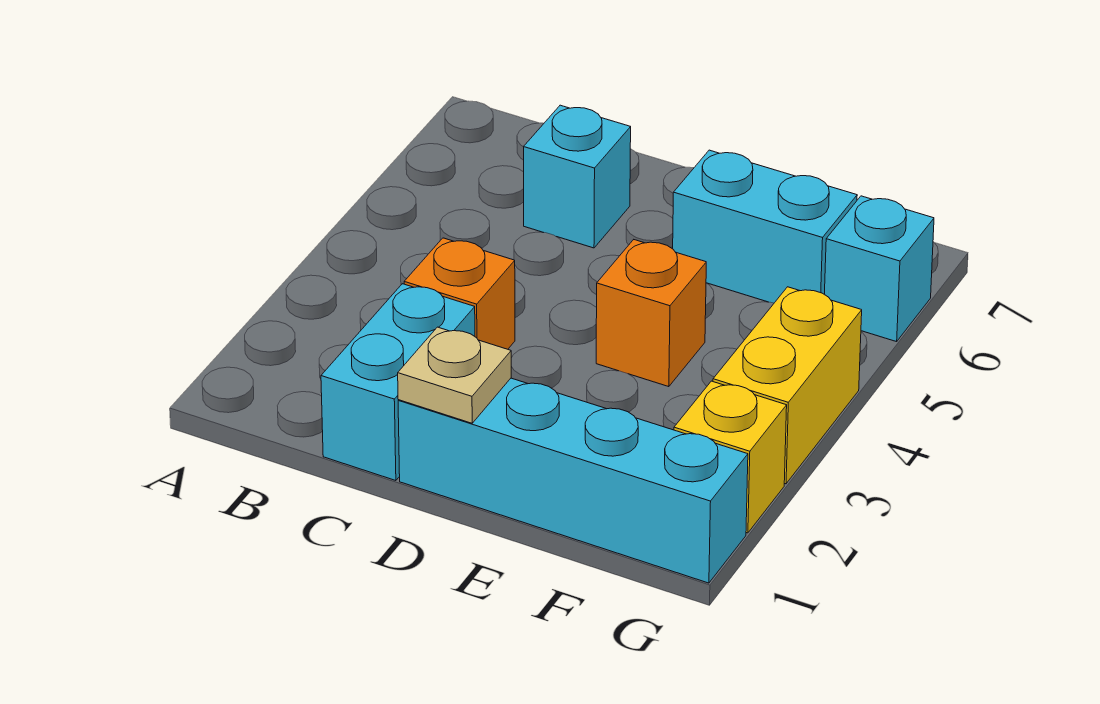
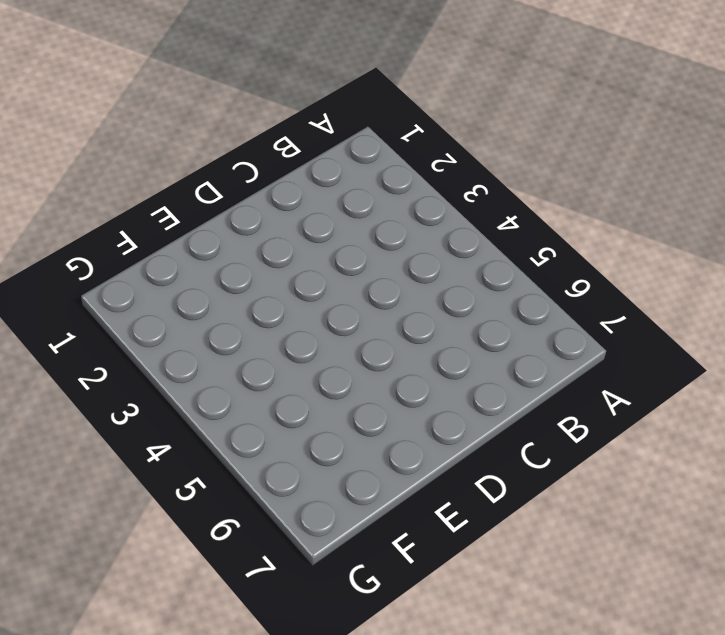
none -> cyan 1x2 brick [321,284,475,481]
none -> orange 1x1 brick [404,238,515,349]

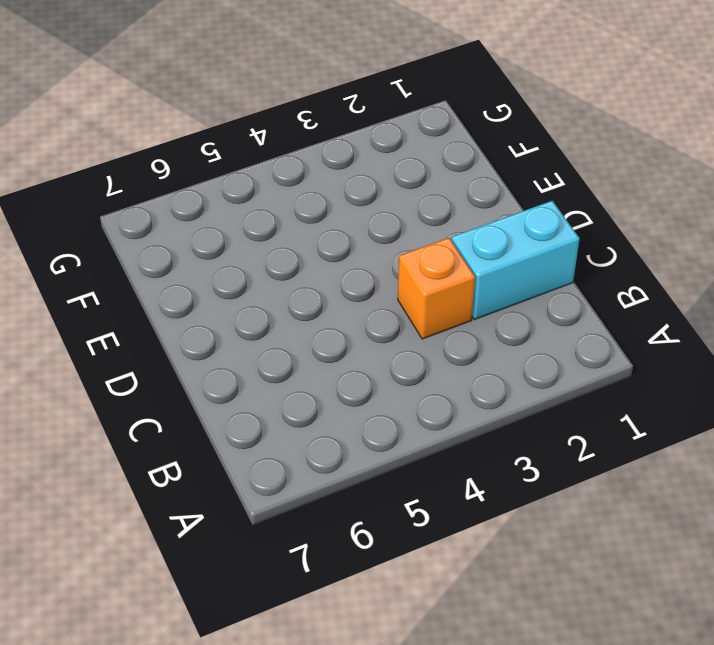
none -> cyan 1x1 brick [524,105,631,248]
none -> cyan 1x4 brick [398,378,748,583]

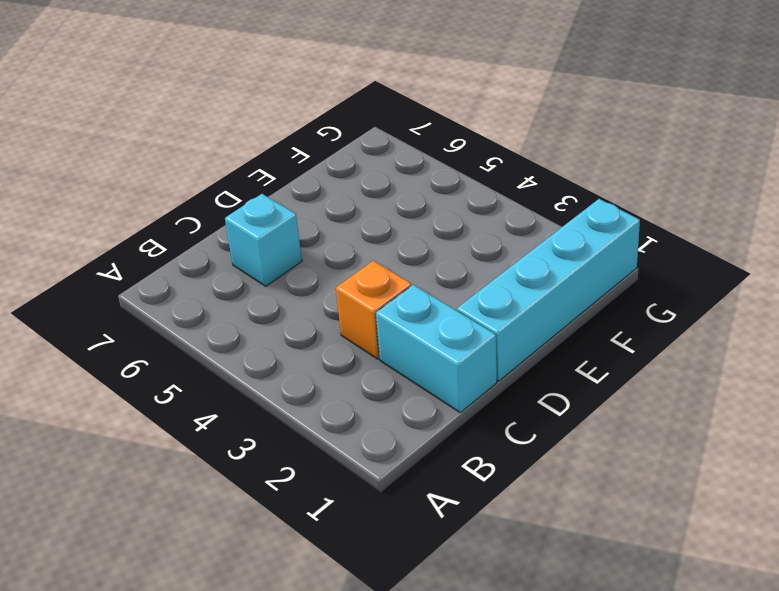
none -> orange 1x1 brick [596,240,706,387]
none -> cyan 1x2 brick [673,150,857,303]

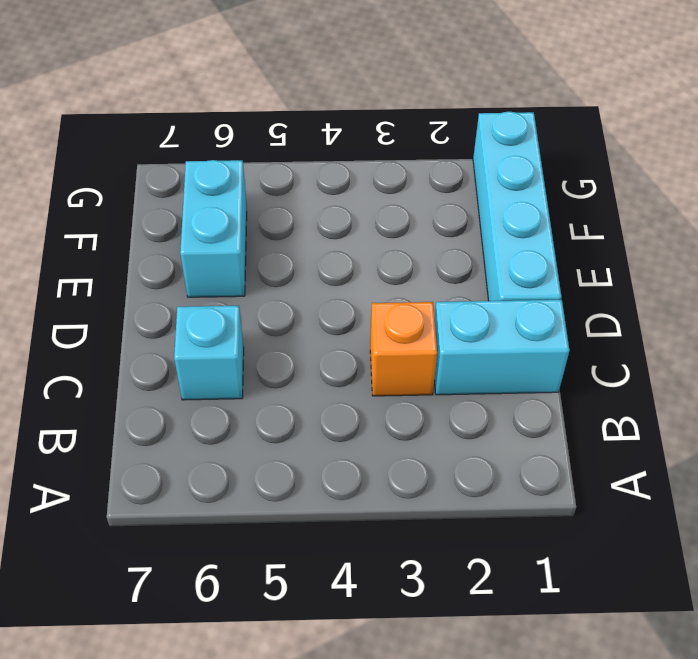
none -> orange 1x1 brick [596,240,706,387]
none -> yellow 1x1 brick [674,381,787,533]

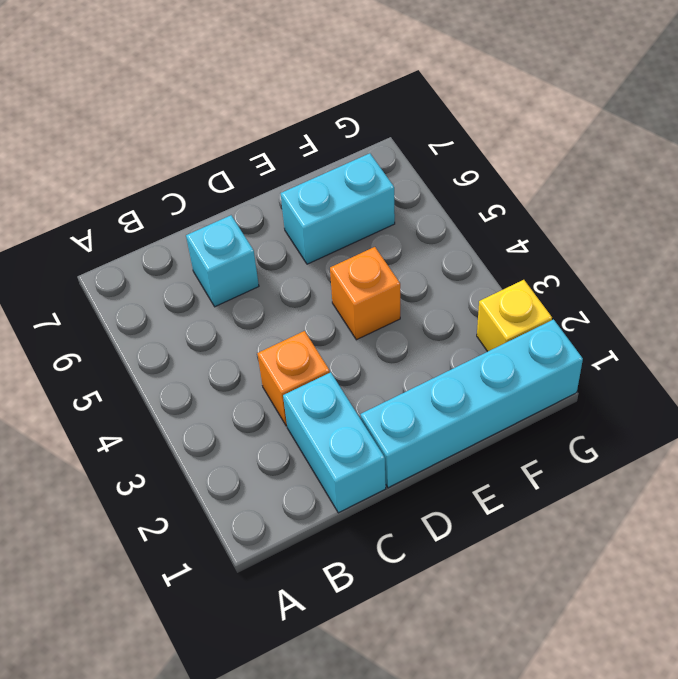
none -> yellow 1x2 brick [713,287,862,484]
none -> cyan 1x1 brick [824,196,934,342]

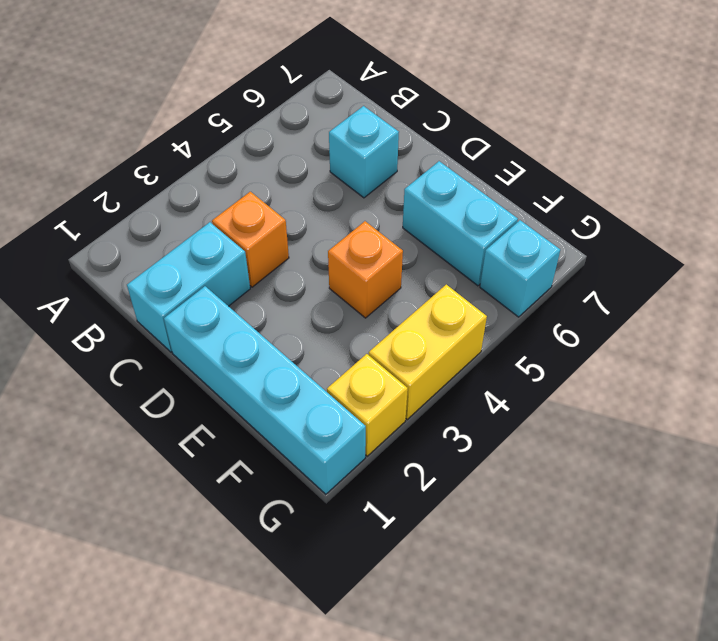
none -> tan 1x1 plate [398,327,511,423]

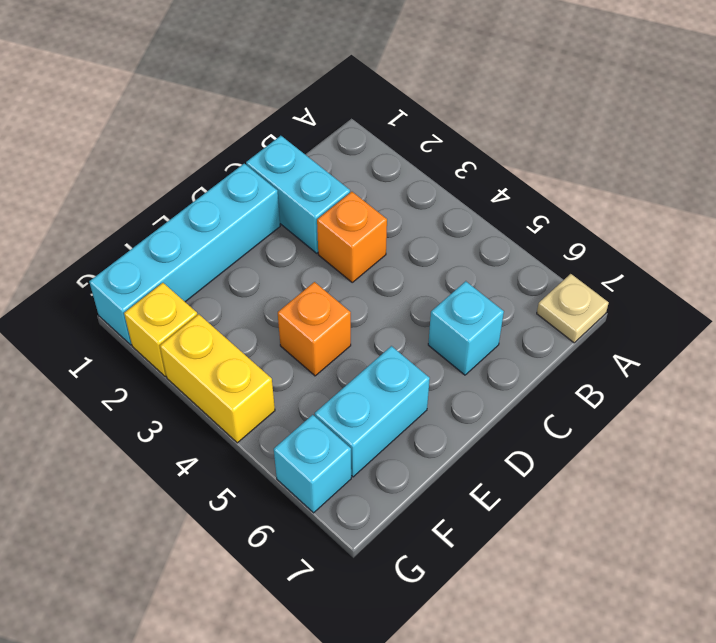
tan 1x1 plate [537,274,609,343] -> tan 1x1 plate moved to [398,327,511,423]

